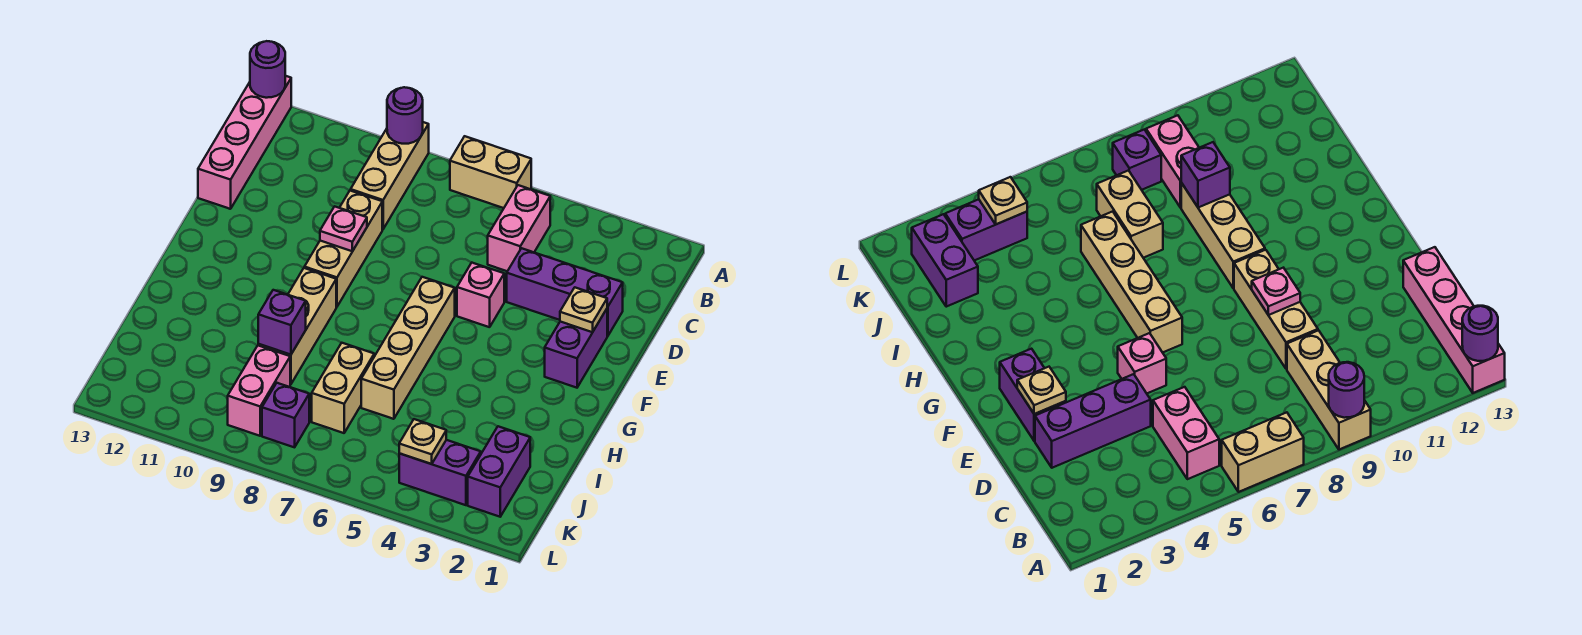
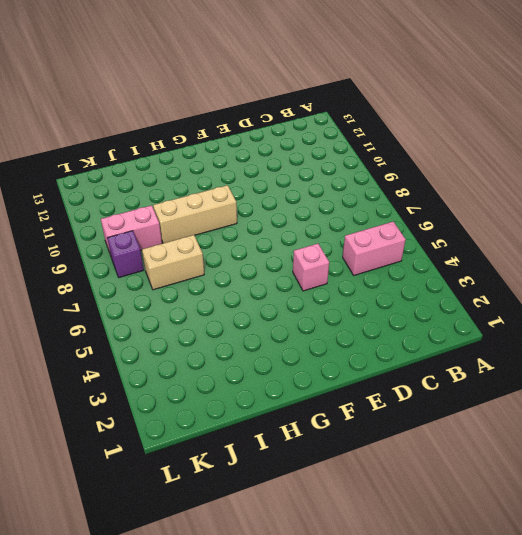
none -> tan 1x2 brick [450,136,531,208]
none -> tan 1x3 brick [351,122,429,229]
none -> pink 1x4 brick [198,76,291,209]

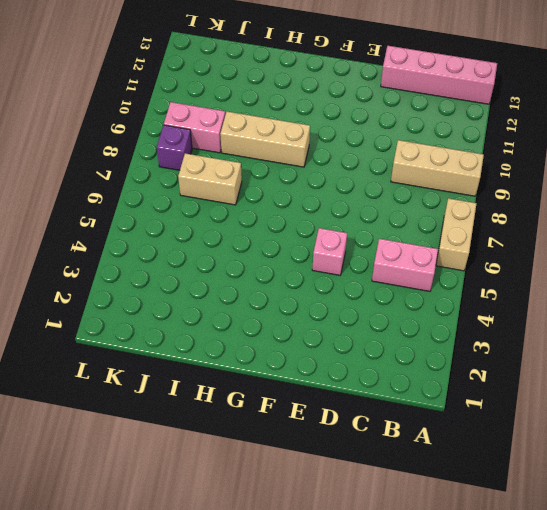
none -> purple 1x3 brick [507,248,623,336]
none -> tan 1x3 brick [304,190,382,307]
none -> purple 1x2 brick [545,309,607,388]

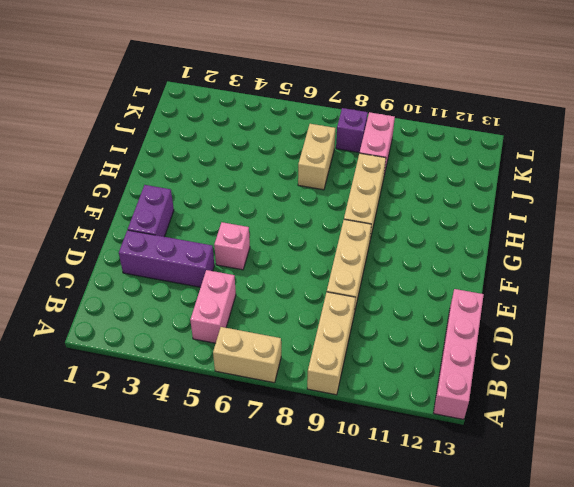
none -> tan 1x4 brick [361,277,455,419]
none -> purple 1x2 brick [468,426,530,517]
none -> purple 1x2 brick [399,440,481,505]

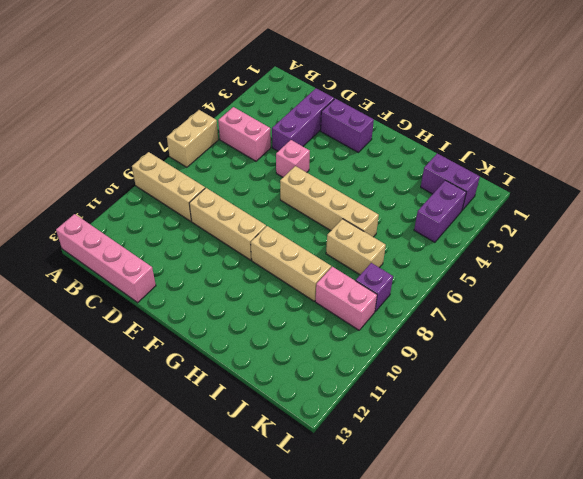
none -> purple 1x1 round brick [387,87,423,144]
none -> purple 1x1 round brick [250,41,285,98]
none -> tan 1x1 plate [560,288,607,332]

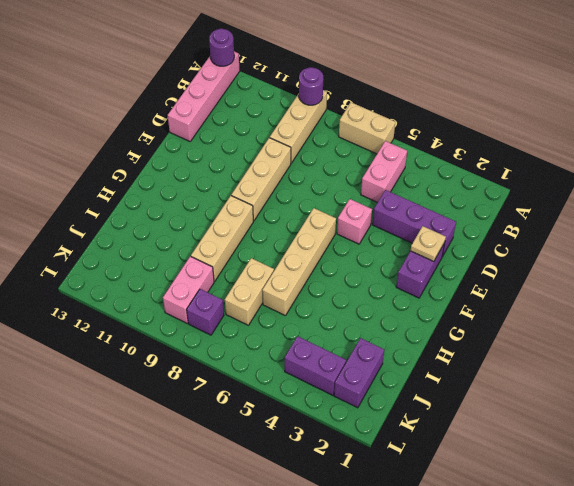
none -> pink 1x1 plate [320,206,367,251]
none -> purple 1x1 brick [258,290,306,355]
none -> tan 1x1 plate [399,419,446,464]

